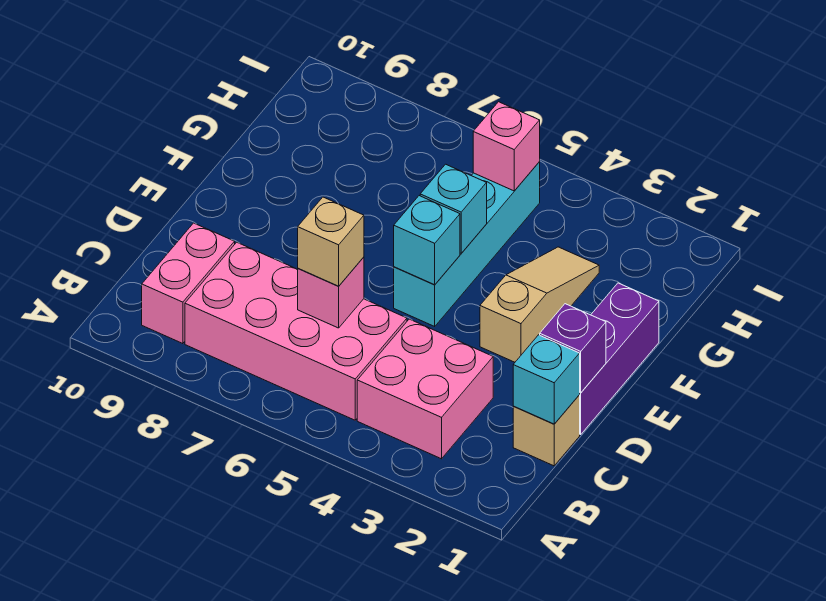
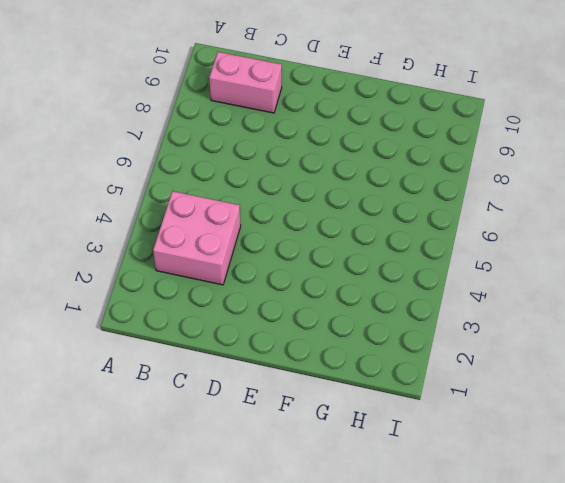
none -> pink 2x4 brick [185,242,407,420]
none -> tan 1x1 brick [513,395,580,466]
none -> purple 1x3 brick [580,283,659,435]

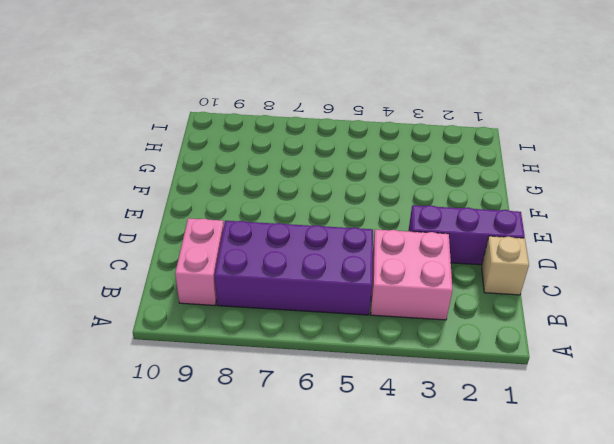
purple 2x4 brick [215,221,373,315] -> pink 2x4 brick [185,242,407,420]
purple 1x3 brick [409,205,525,265] -> purple 1x3 brick turned to [580,283,659,435]
none -> tan 1x3 slope [480,247,599,362]
none -> cyan 1x4 brick [394,162,540,326]
none -> cyan 1x1 brick [513,335,580,424]

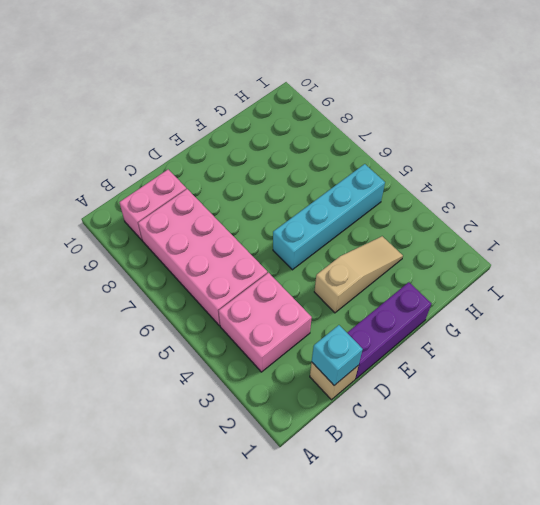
none -> pink 1x1 brick [298,257,364,328]
none -> purple 1x1 brick [540,304,606,393]
none -> cyan 1x1 brick [394,196,460,285]

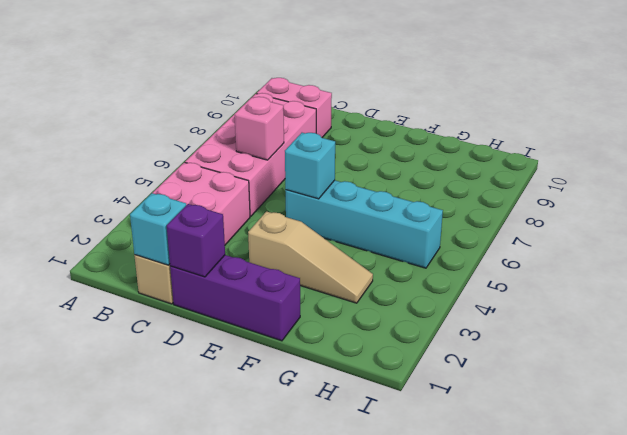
none -> cyan 1x1 brick [420,164,487,253]
none -> pink 1x1 brick [473,102,540,191]
none -> tan 1x1 brick [298,197,364,286]

